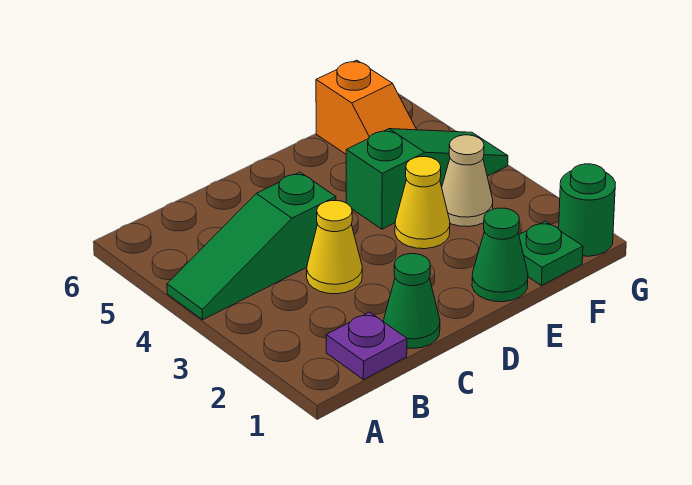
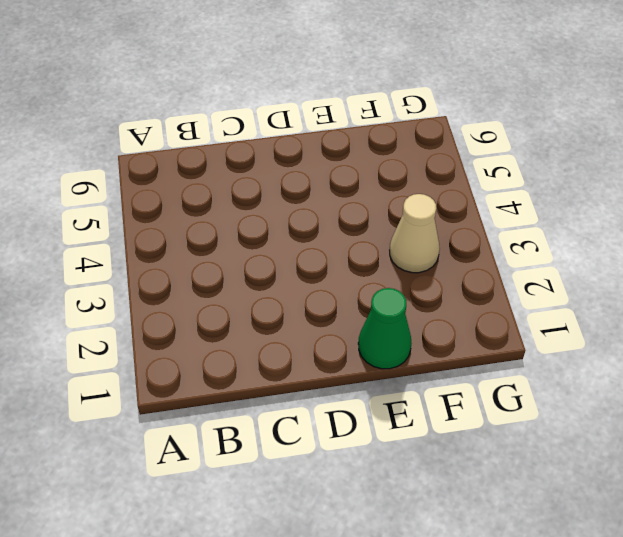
none -> green 1x3 slope [167,172,336,320]
none -> purple 1x1 plate [326,312,407,380]

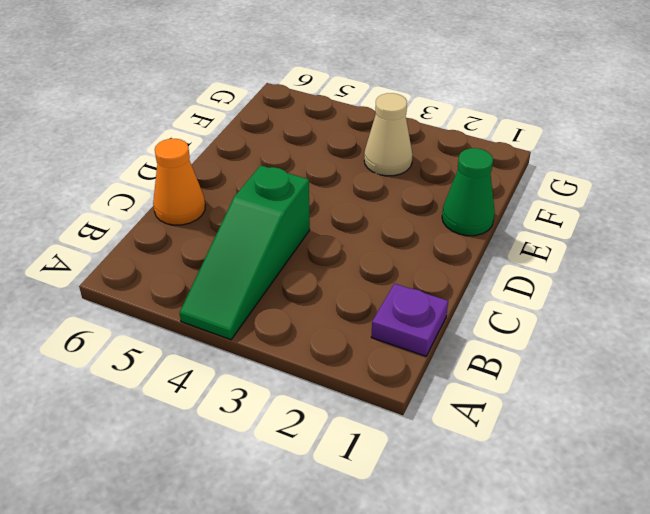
orange 1x1 cone [153,139,205,225] -> none
none -> green 1x1 cone [384,254,440,348]
none -> yellow 1x1 cone [307,201,362,294]

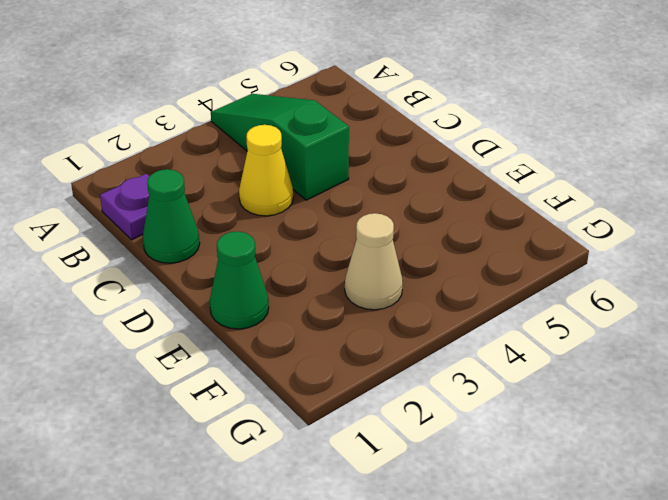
none -> yellow 1x1 cone [395,157,450,249]
none -> green 1x3 slope [346,129,508,229]

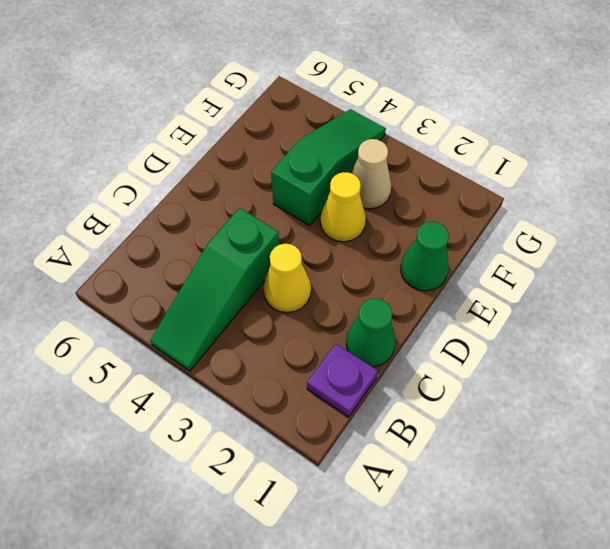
none -> green 1x1 plate [519,221,583,286]
none -> orange 1x2 slope [316,60,417,154]

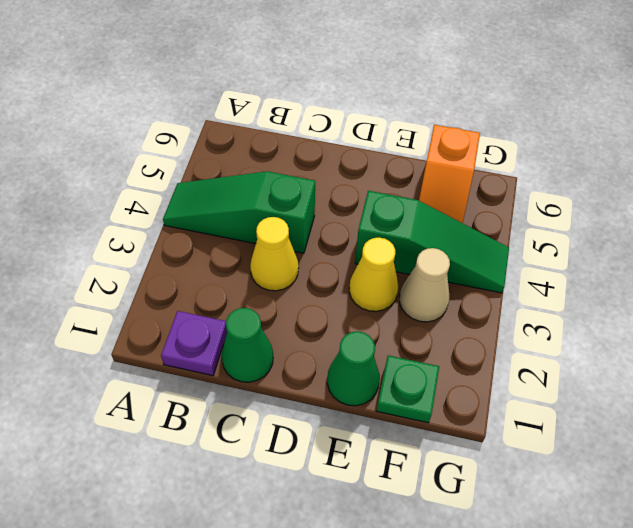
none -> green 1x1 round brick [559,164,615,256]

